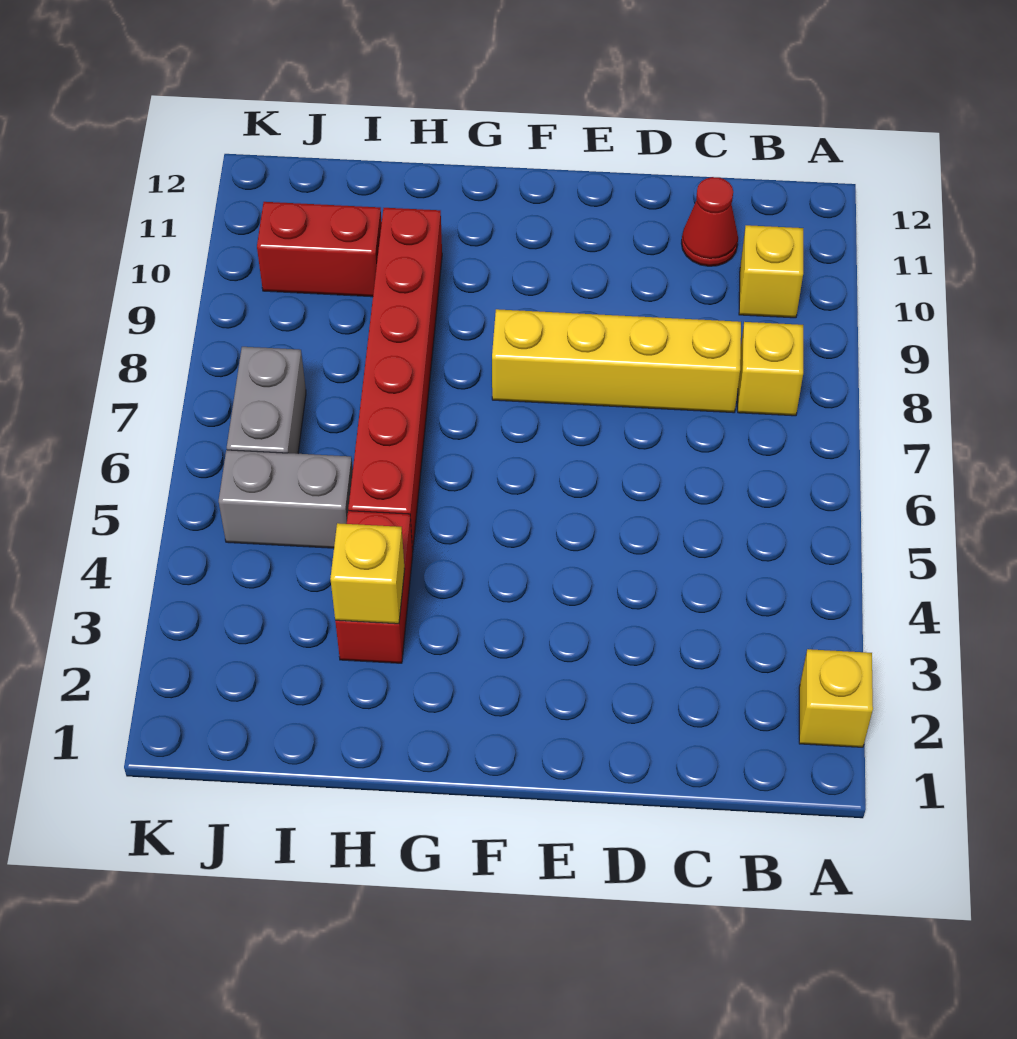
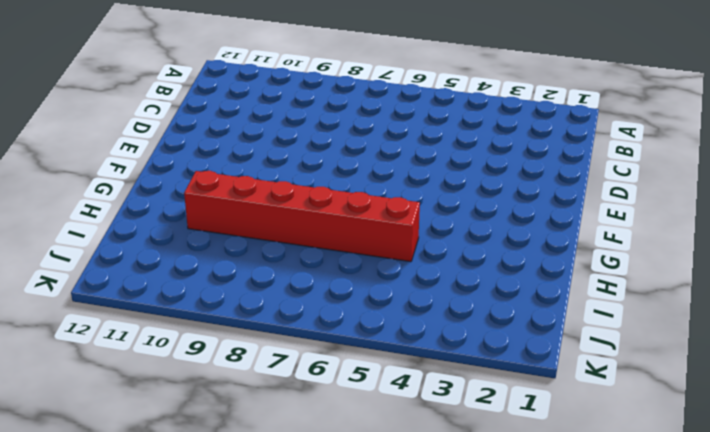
none -> yellow 1x1 brick [799,649,873,747]
none -> yellow 1x1 brick [738,322,803,416]

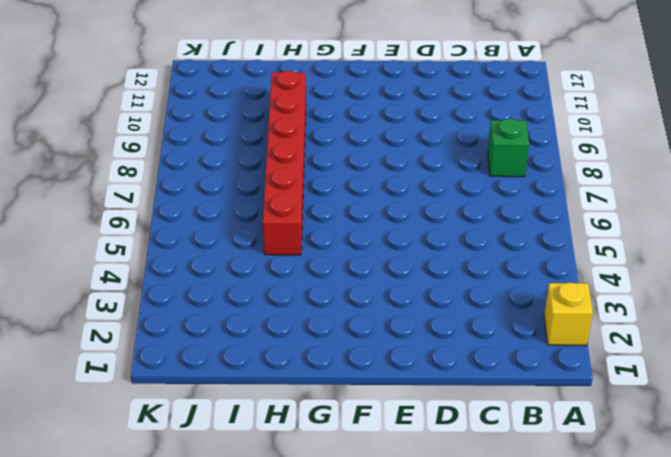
green 1x1 brick [488,119,529,177] -> yellow 1x1 brick [738,322,803,416]
none -> yellow 1x1 brick [739,225,803,318]
none -> yellow 1x4 brick [492,309,741,413]

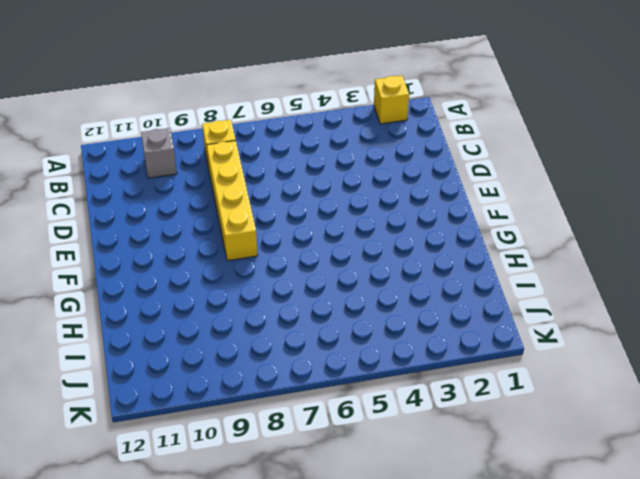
grey 1x1 brick [141,128,177,178] -> yellow 1x1 brick [739,225,803,318]
none -> red 1x1 cone [682,177,738,266]
none -> red 1x2 brick [335,511,413,663]

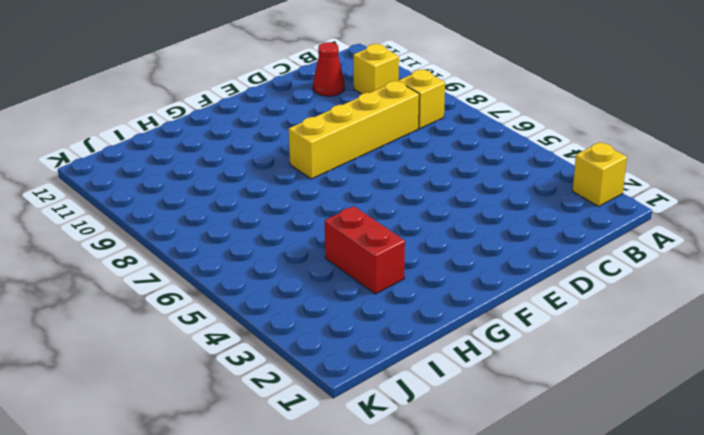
none -> red 1x6 brick [348,208,442,552]
none -> grey 1x2 brick [219,450,353,548]

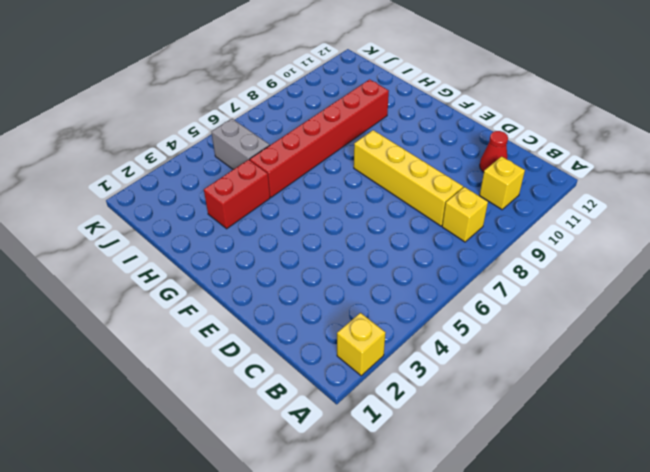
none -> red 1x2 brick [257,202,382,297]
none -> grey 1x2 brick [227,347,306,454]

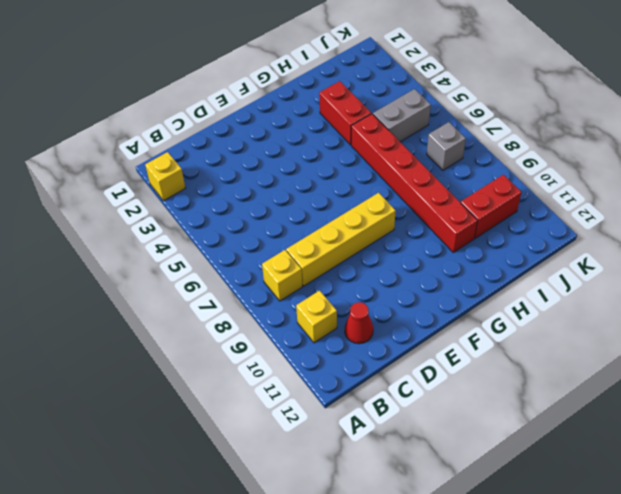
grey 1x1 brick [427,122,466,170] -> grey 1x2 brick [227,347,306,454]
none -> yellow 1x1 brick [330,523,405,624]

